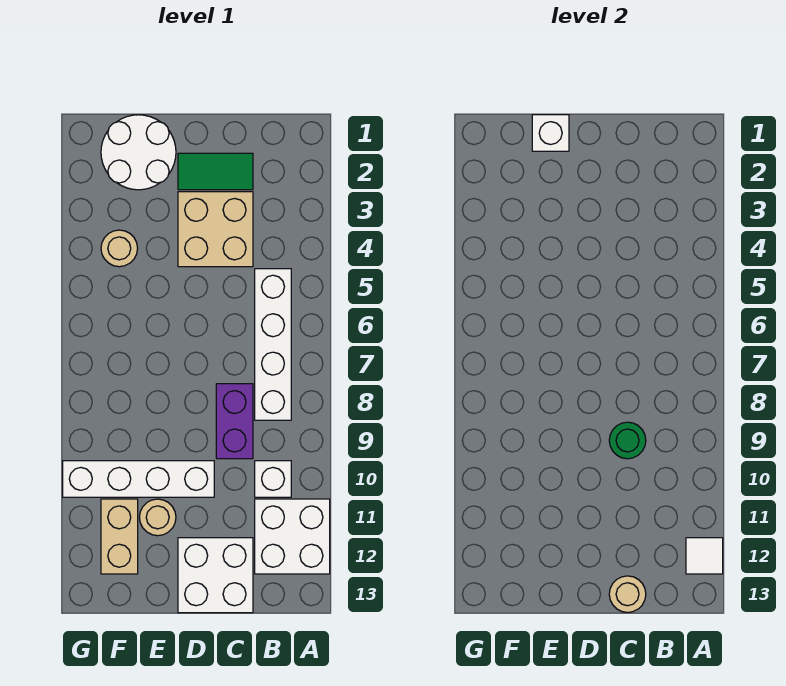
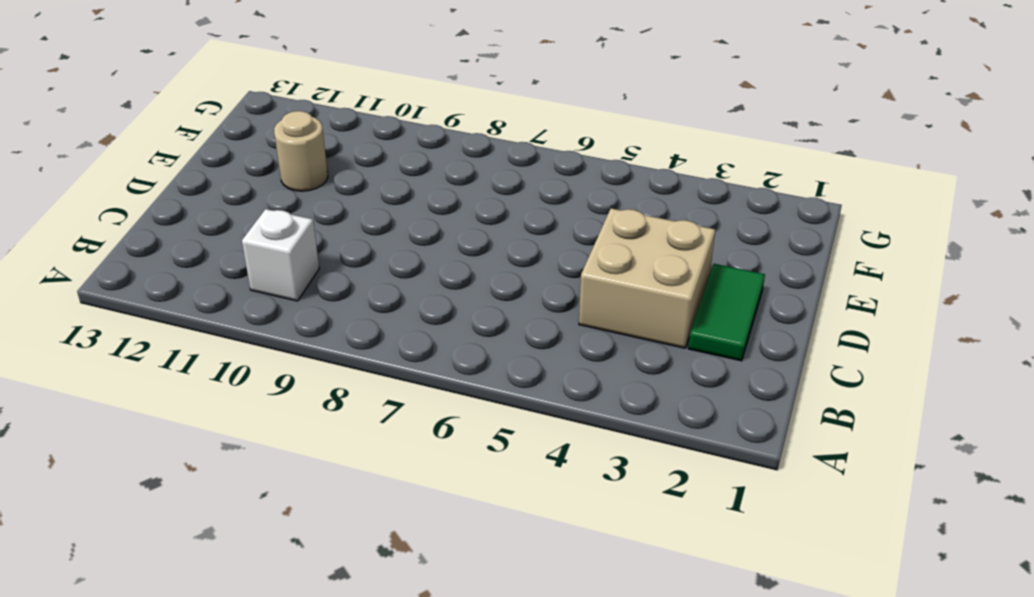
none -> white 2x2 brick [255,499,330,574]
none -> white 1x4 brick [255,269,291,420]
none -> purple 1x2 brick [216,384,253,459]

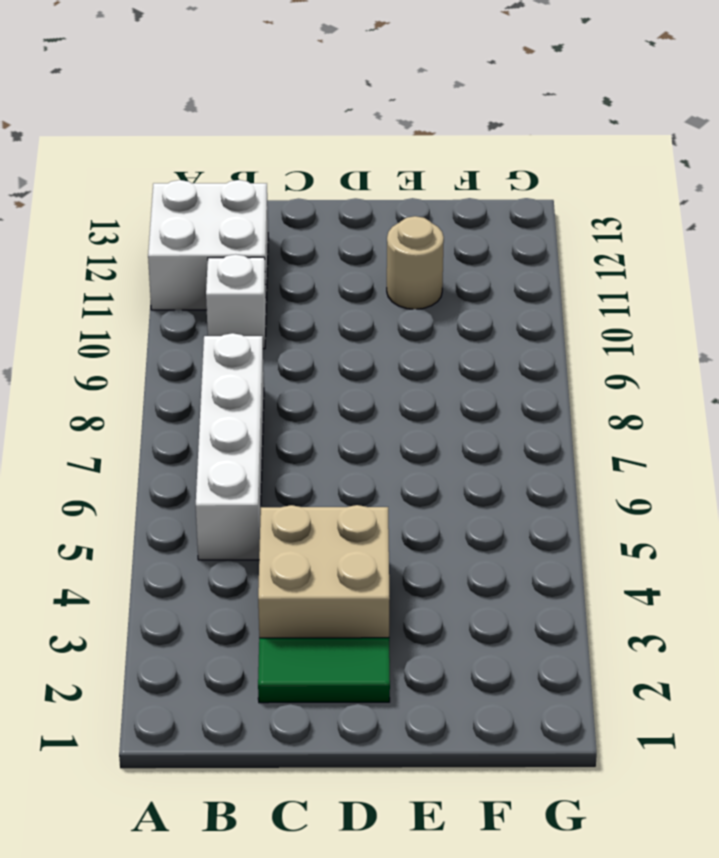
none -> purple 1x2 brick [216,384,253,459]
none -> white 2x2 brick [178,538,253,613]
none -> white 1x4 brick [63,461,214,497]

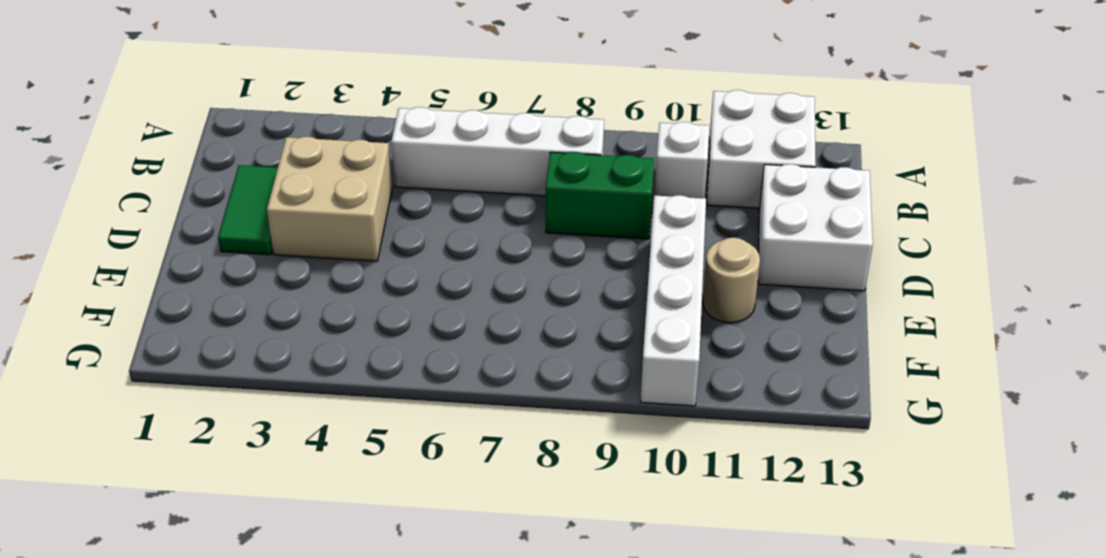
green 1x2 brick [546,152,654,239] -> purple 1x2 brick [216,384,253,459]
none -> white 2x2 round brick [101,115,176,190]
none -> tan 1x1 round brick [101,230,138,267]
none -> tan 1x2 brick [101,499,138,574]

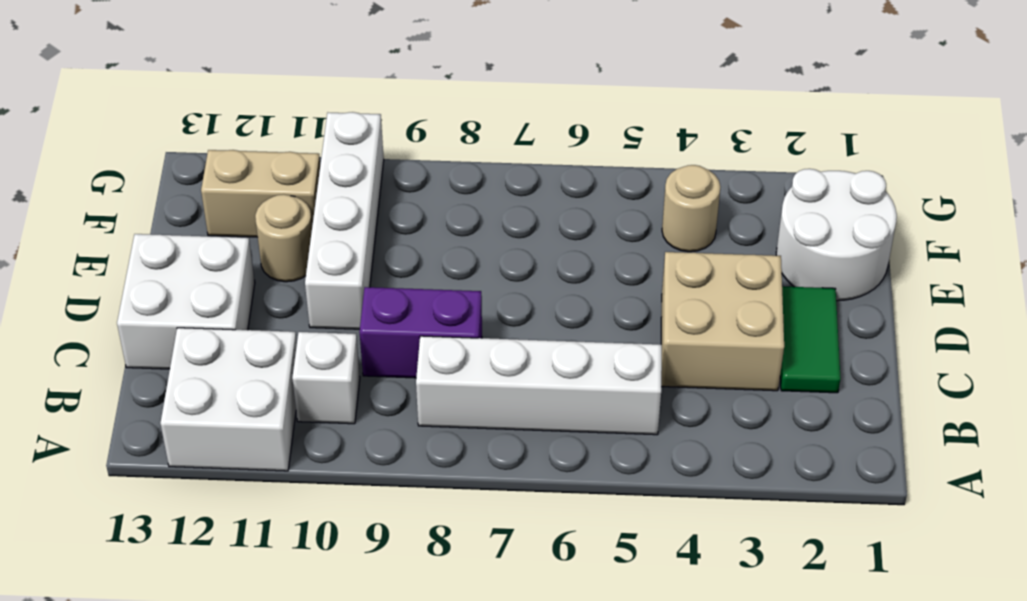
none -> white 1x1 tile [686,538,723,574]
none -> green 1x1 round brick [609,422,646,459]
none -> tan 1x1 round brick [609,576,646,612]

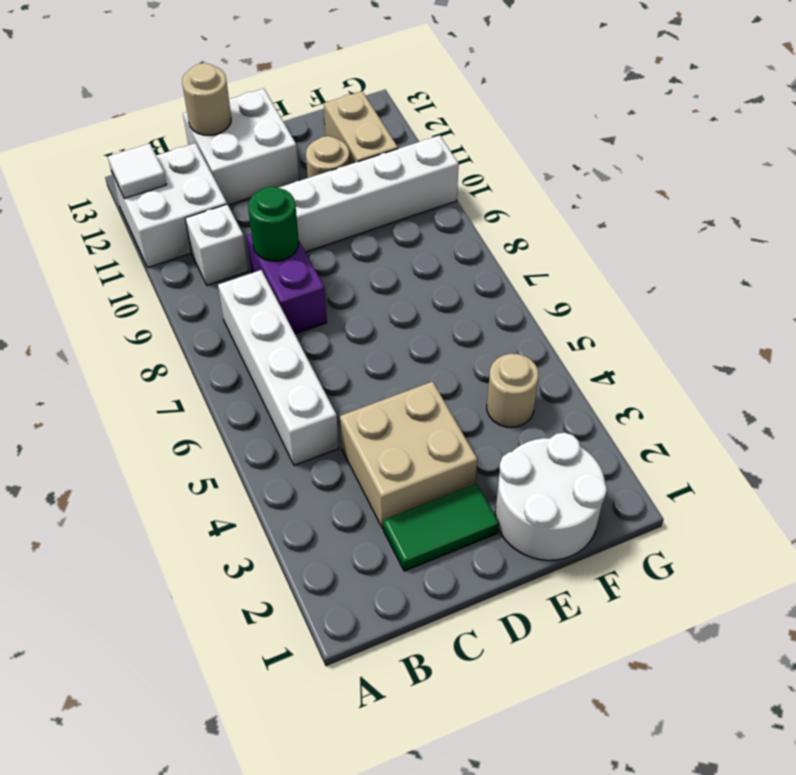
none -> white 1x1 brick [532,115,569,151]

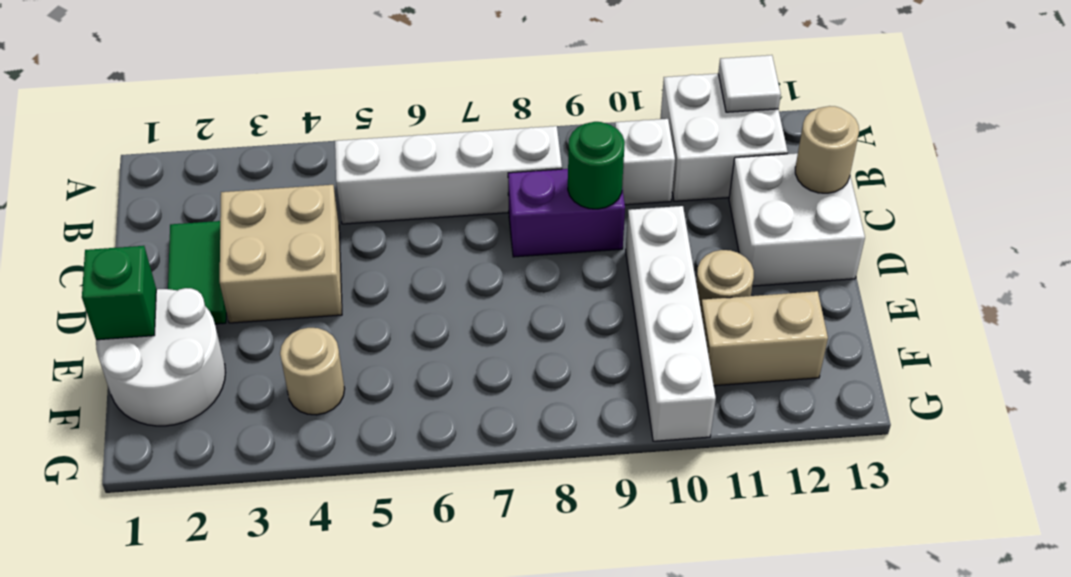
green 1x1 brick [82,246,156,340] -> white 1x1 brick [532,115,569,151]

